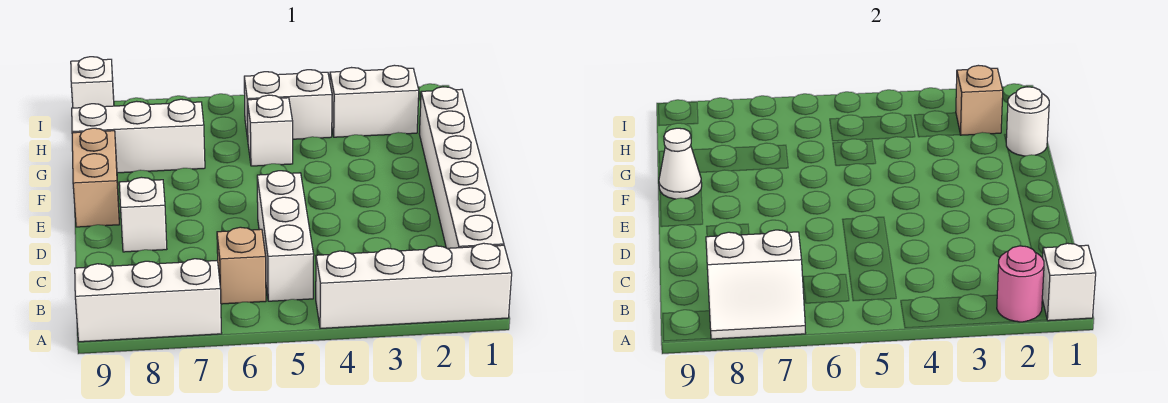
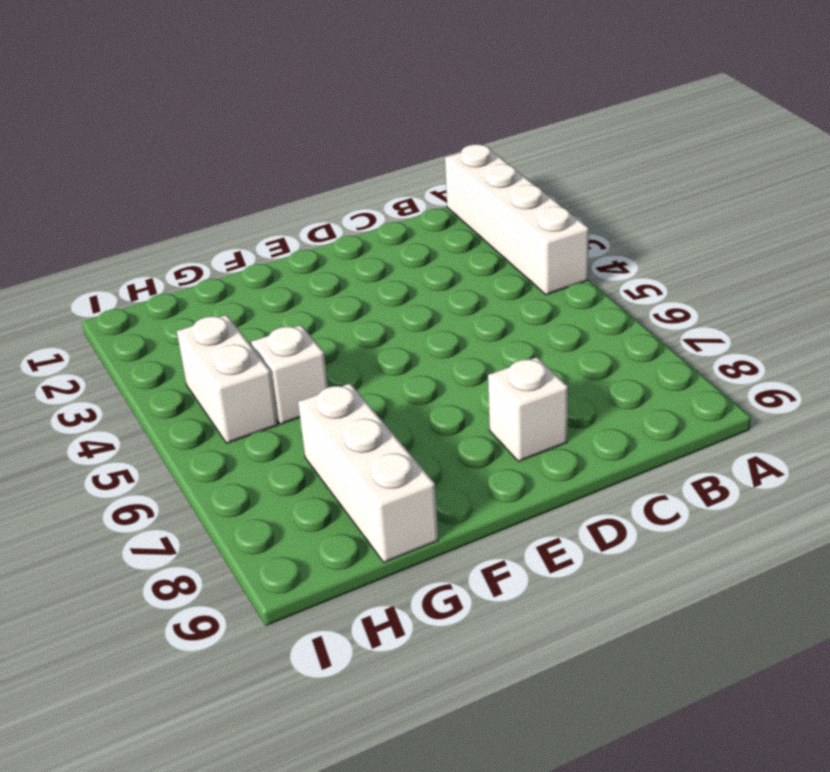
none -> white 1x3 brick [75,259,222,342]
none -> white 1x6 brick [419,87,504,248]
none -> white 1x3 brick [257,171,314,301]

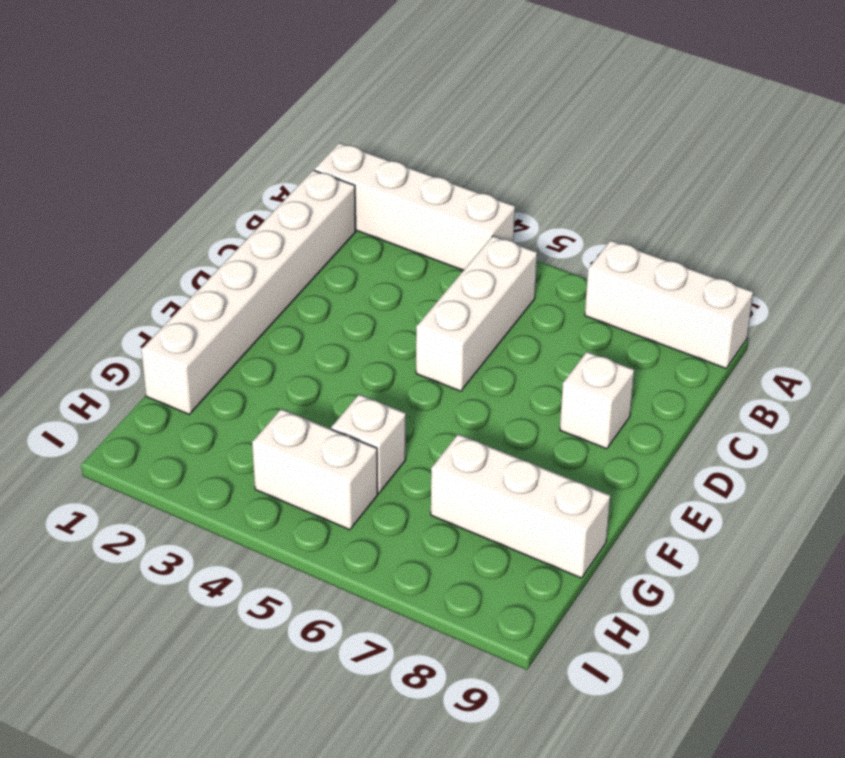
none -> tan 1x1 brick [217,227,266,304]
none -> tan 1x2 brick [72,128,119,227]
none -> white 1x2 brick [330,65,419,137]

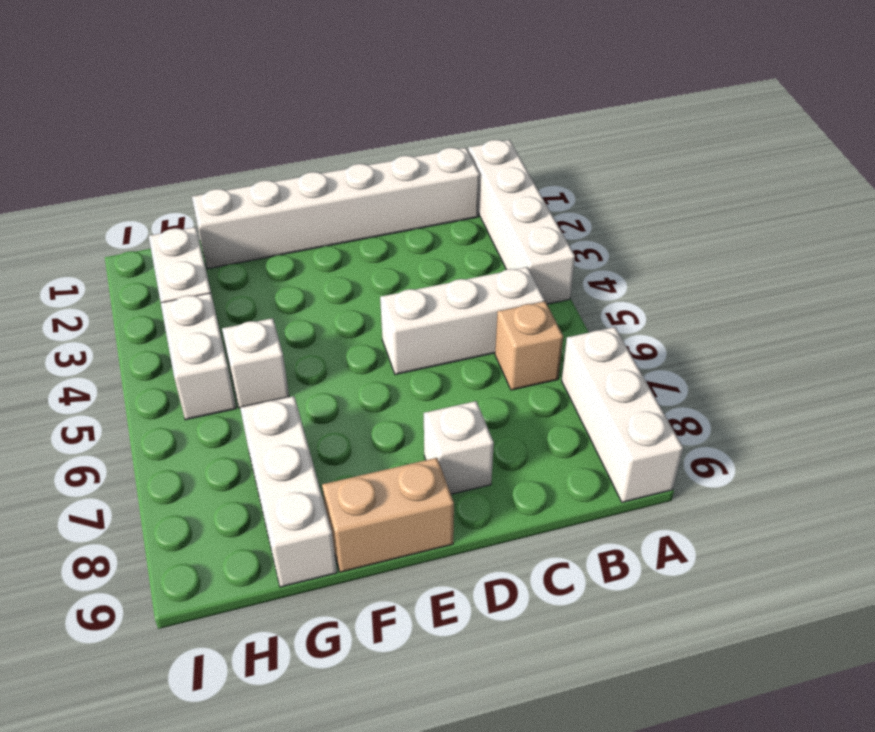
none -> white 1x1 brick [71,57,114,108]
none -> white 1x1 brick [1042,243,1096,321]
none -> pink 1x1 round brick [997,246,1044,322]

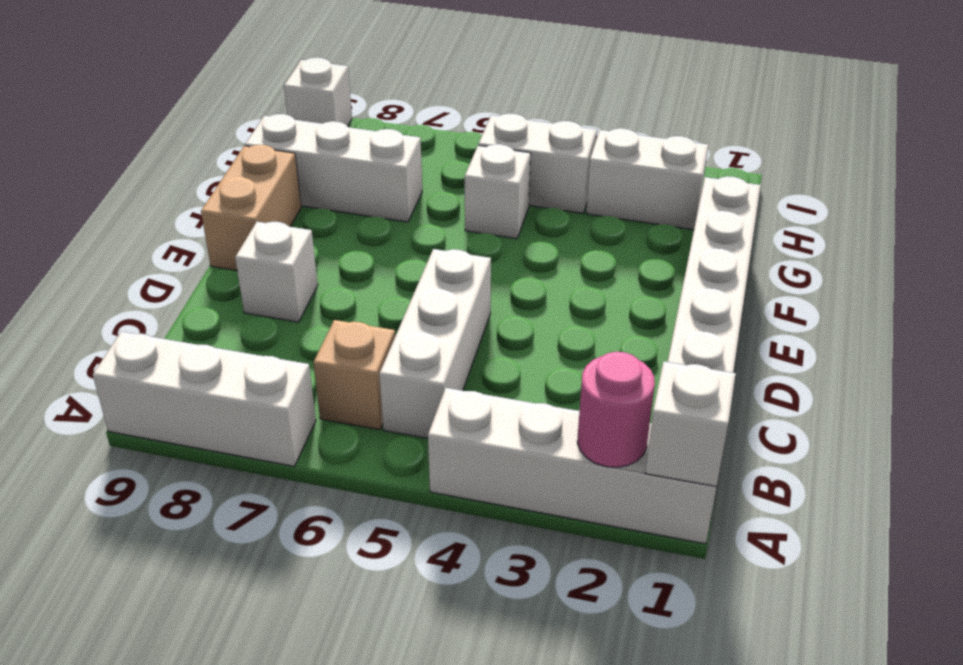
none -> white 2x2 slope [706,230,806,339]
none -> white 1x1 cone [659,128,702,199]
none -> white 1x1 round brick [1006,87,1049,156]

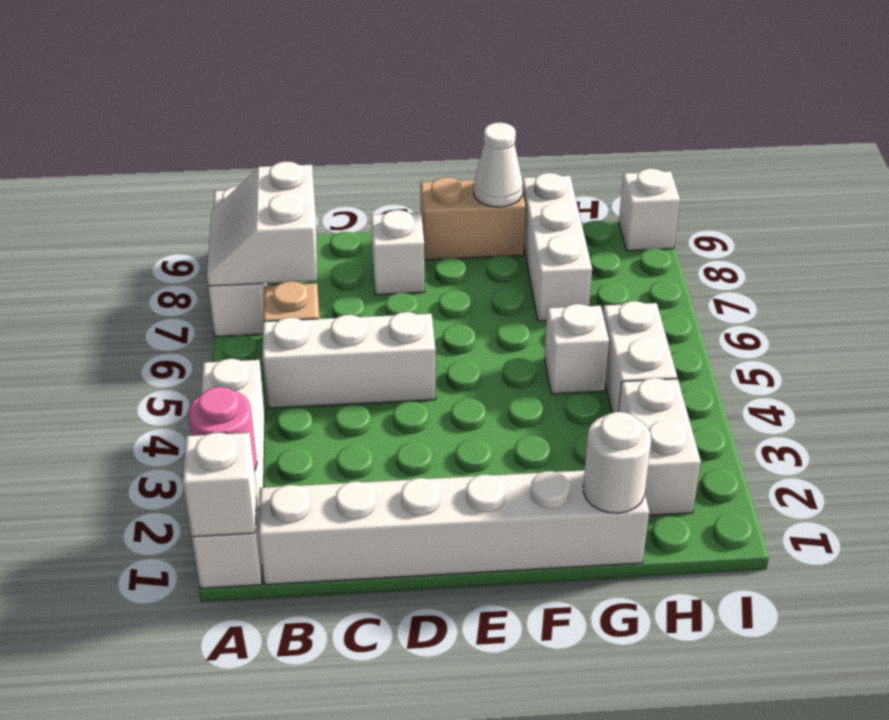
none -> tan 1x1 brick [956,65,1003,135]

